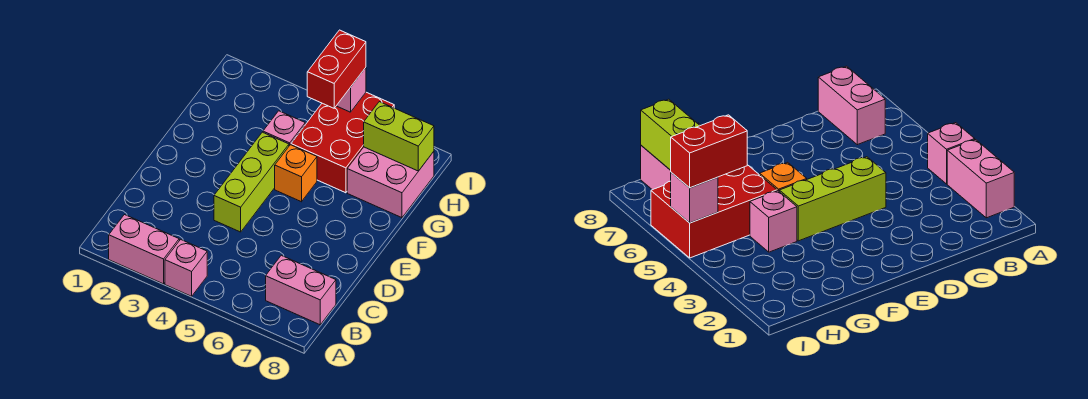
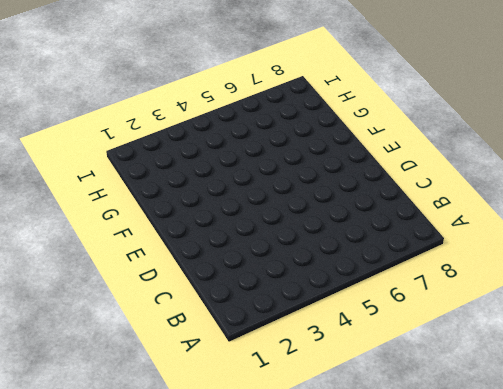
none -> pink 1x2 brick [109,215,179,284]
none -> pink 1x1 brick [165,239,207,296]

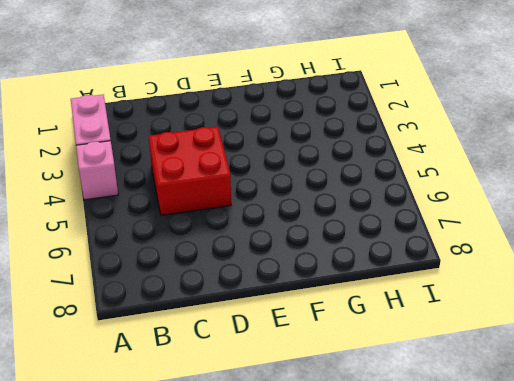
red 2x2 brick [149,127,231,215] -> lime 1x3 brick [214,132,289,232]
none -> pink 1x2 brick [266,255,336,325]
none -> orange 1x1 brick [275,145,317,202]

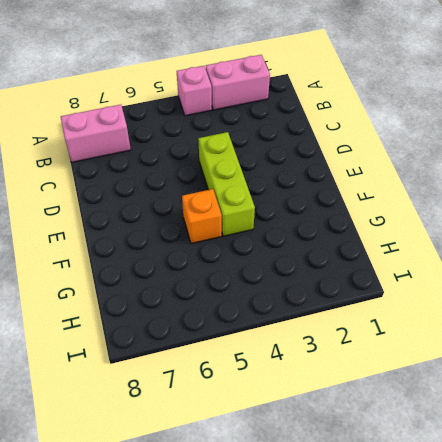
none -> pink 1x1 brick [263,111,305,146]
none -> red 2x3 brick [291,92,394,193]

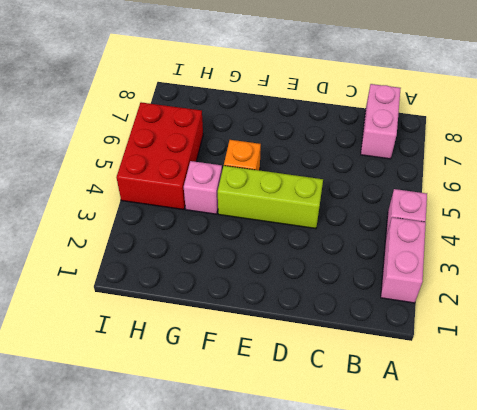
red 2x3 brick [117,102,203,210] -> red 2x3 brick turned to [291,92,394,193]
none -> pink 2x2 brick [347,147,434,218]
none -> lime 1x2 brick [364,102,434,171]

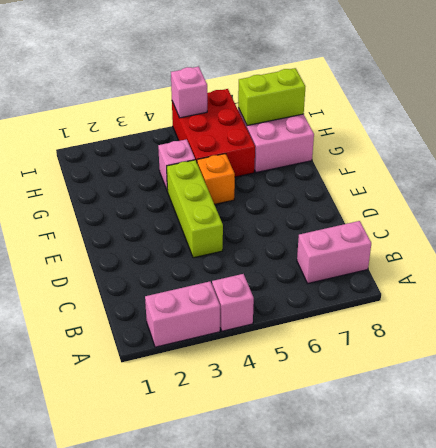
none -> red 1x2 brick [307,30,366,108]

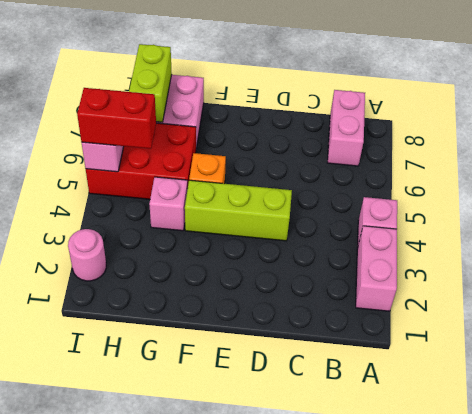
pink 1x1 round brick [68,229,106,281] -> none

